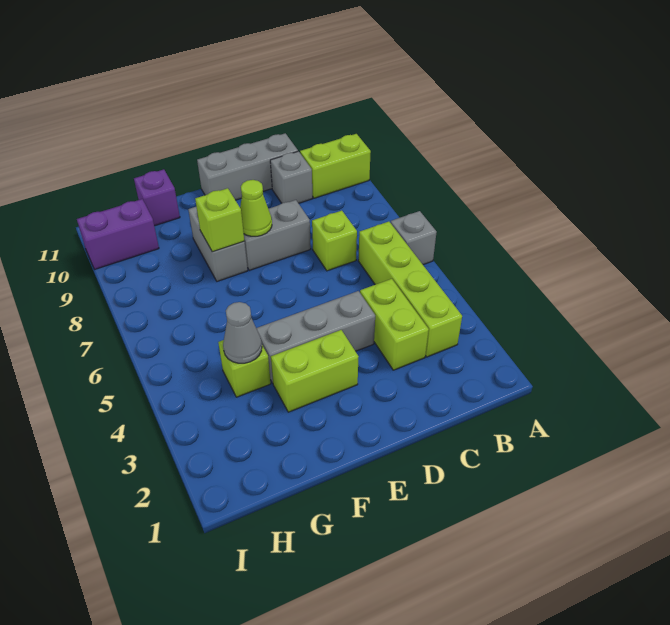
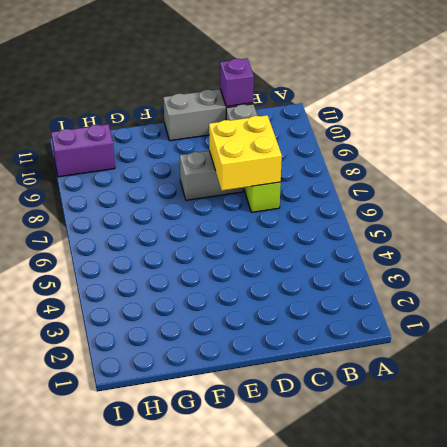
yellow 2x2 brick [209,115,282,191] -> none
purple 1x1 brick [220,58,254,106] -> purple 1x1 brick moved to [134,169,180,226]
none -> grey 1x1 brick [391,211,437,265]
none -> lime 1x2 brick [300,134,371,198]
none -> lime 1x4 brick [358,222,462,357]

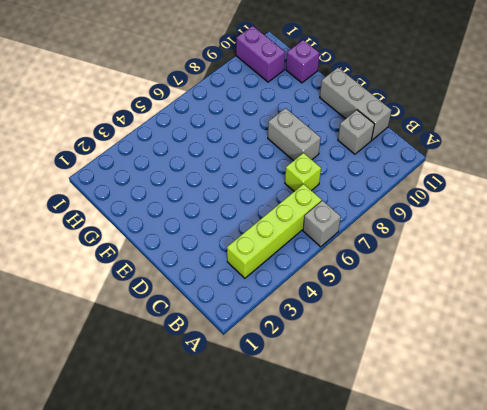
none -> lime 1x2 brick [300,134,371,198]
none -> lime 1x2 brick [360,279,429,370]
none -> grey 1x3 brick [256,291,375,383]

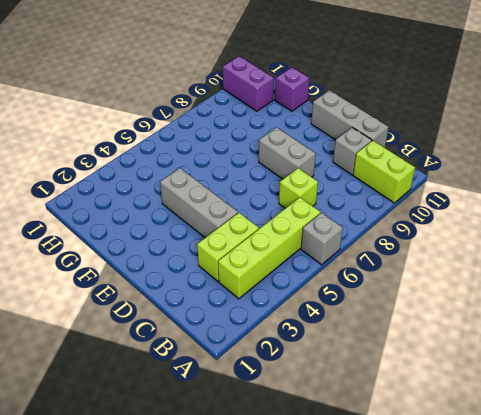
none -> lime 1x2 brick [271,330,359,412]
none -> grey 1x2 brick [188,207,248,281]
none -> lime 1x1 brick [218,340,271,397]

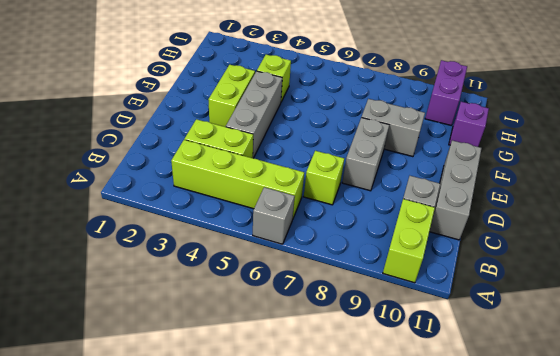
none -> lime 1x1 cone [240,180,272,236]
none -> lime 1x1 brick [195,188,244,252]
none -> grey 1x1 cone [223,302,262,363]

